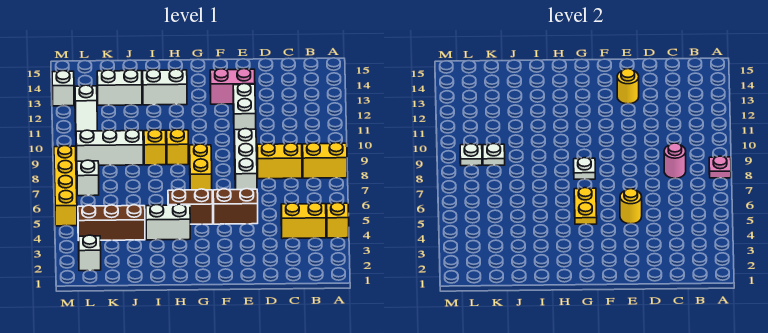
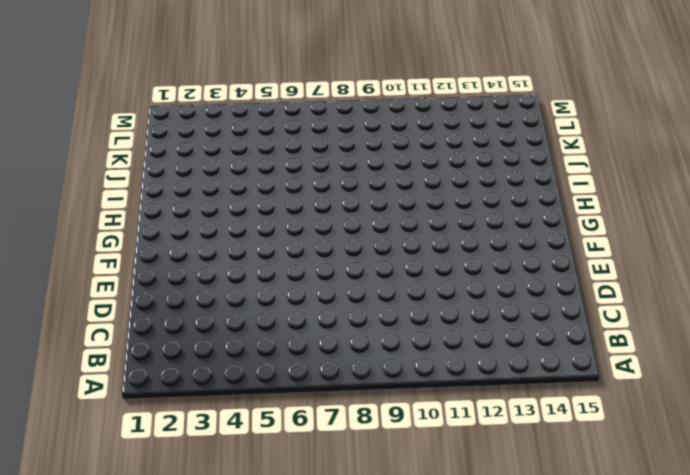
none -> yellow 1x1 brick [327,203,349,238]
none -> yellow 1x2 brick [303,143,347,178]
none -> yellow 1x2 brick [281,203,326,239]
none -> yellow 1x2 brick [257,143,302,179]

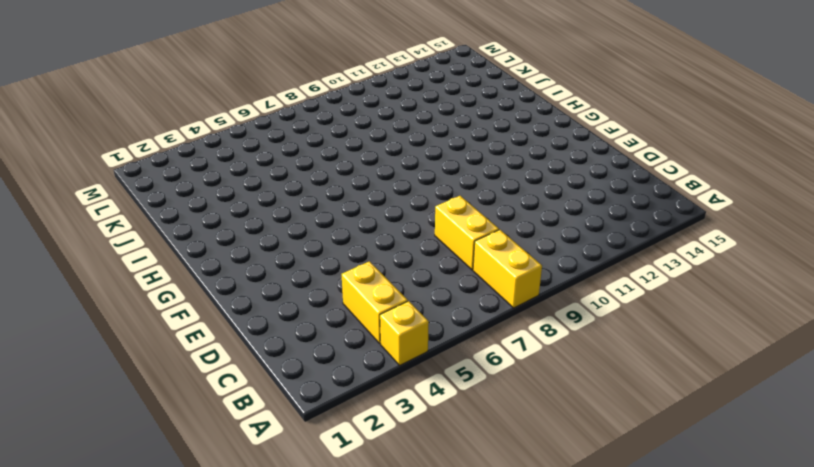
none -> brown 1x2 brick [213,189,258,224]
none -> white 1x3 brick [234,129,257,190]
none -> white 1x2 brick [233,84,256,130]
none -> pink 1x2 brick [210,69,255,104]

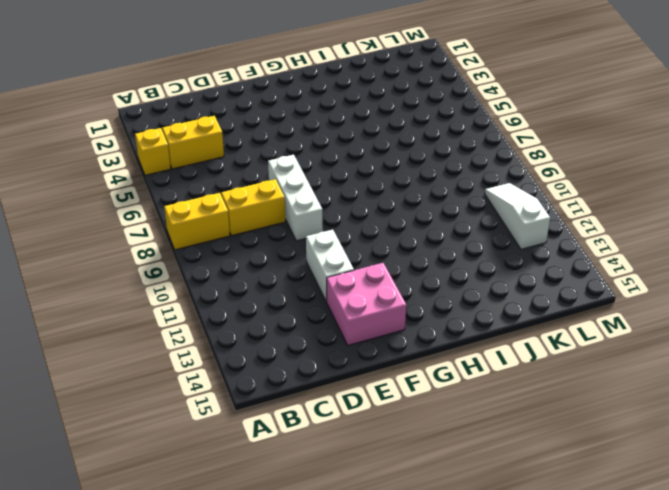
pink 2x2 brick [327,263,406,345] -> pink 1x2 brick [210,69,255,104]
none -> brown 1x2 brick [213,189,258,224]
none -> brown 1x2 brick [168,189,213,224]
none -> yellow 1x2 brick [190,144,212,190]
none -> white 1x2 brick [146,204,190,240]

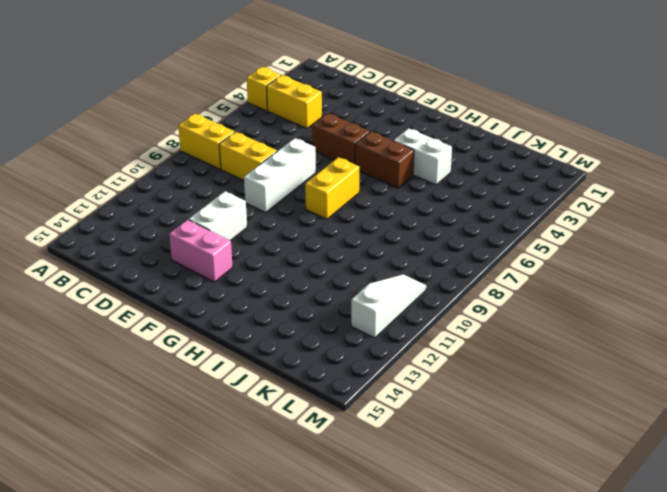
none -> yellow 1x1 brick [167,129,188,165]
none -> white 1x2 brick [143,69,187,105]
none -> yellow 1x1 brick [144,130,166,165]
none -> brown 1x3 brick [78,205,145,240]

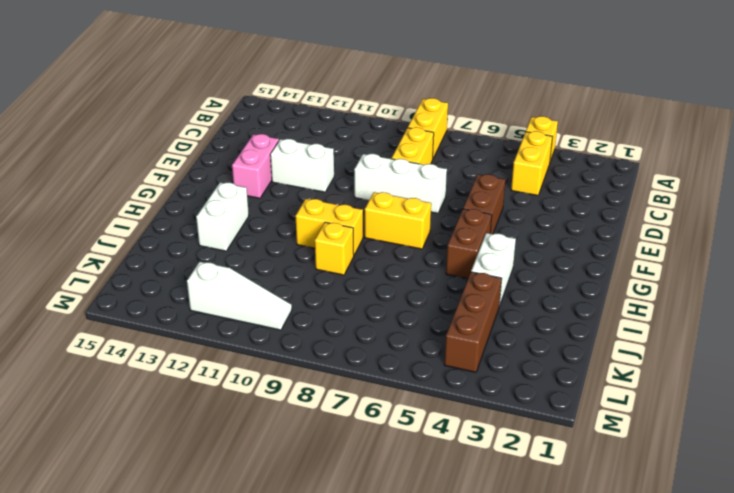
yellow 1x2 brick [296,199,363,255] -> yellow 1x1 brick [167,129,188,165]
none -> white 1x3 brick [76,130,143,165]
none -> white 1x2 brick [97,70,142,105]
none -> white 1x1 brick [79,235,101,271]
none -> white 1x1 brick [77,160,99,196]

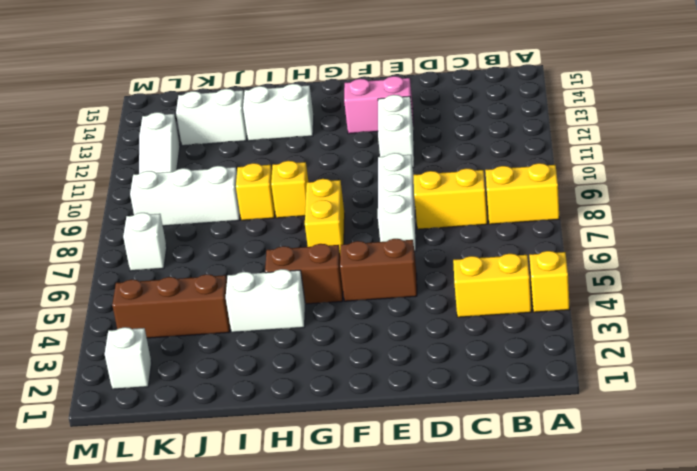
none -> yellow 1x4 brick [54,146,77,226]
none -> white 1x1 brick [52,71,74,106]
none -> pink 1x1 plate [709,156,731,178]
none -> pink 1x1 round brick [664,143,686,178]

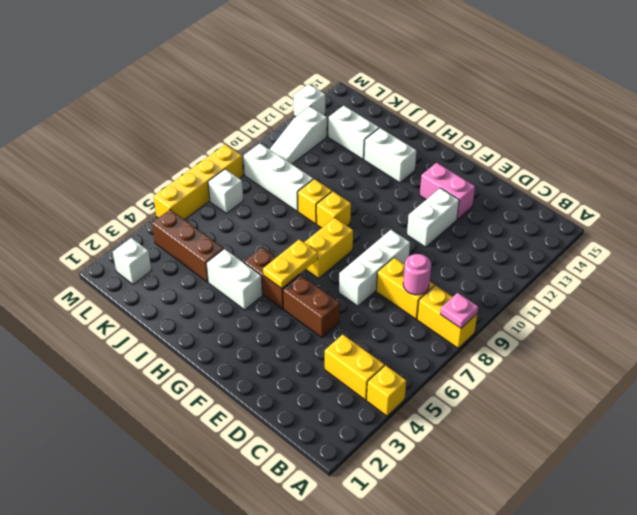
none -> yellow 1x1 round brick [620,189,642,224]
none -> yellow 1x1 round brick [617,69,639,104]
none -> white 1x1 plate [574,158,595,179]
none -> white 1x1 plate [483,144,505,165]

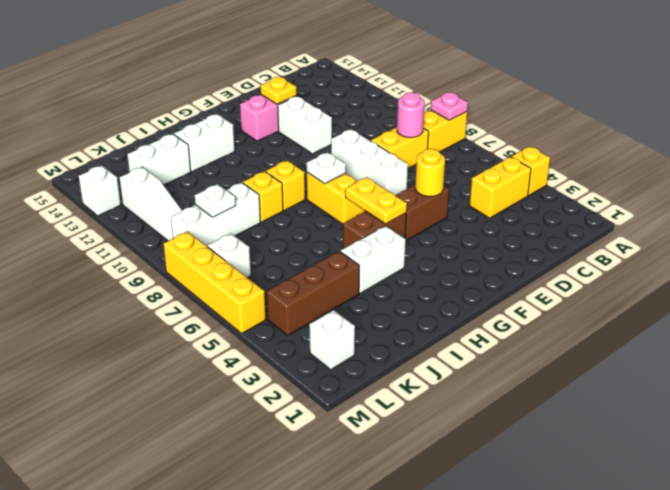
yellow 1x1 plate [260,77,297,104] -> yellow 1x1 round brick [617,69,639,104]
none -> white 1x1 plate [460,144,482,166]

